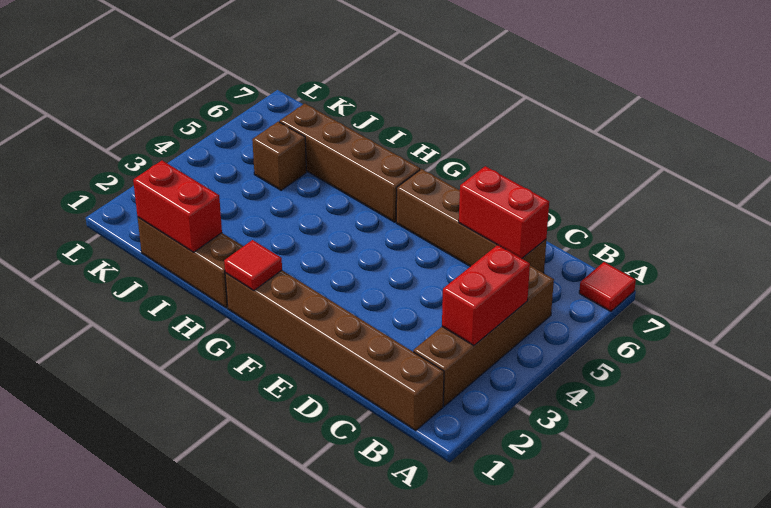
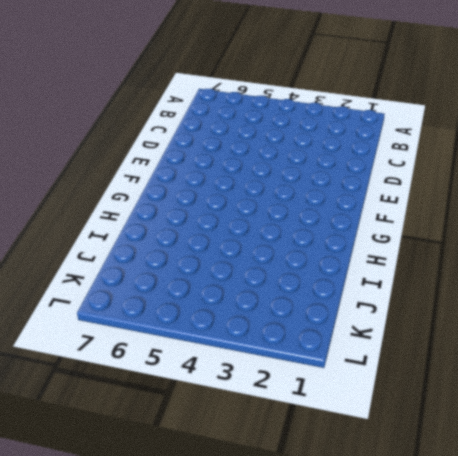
none -> red 1x1 tile [579,262,636,311]
none -> brown 1x6 brick [225,270,444,430]

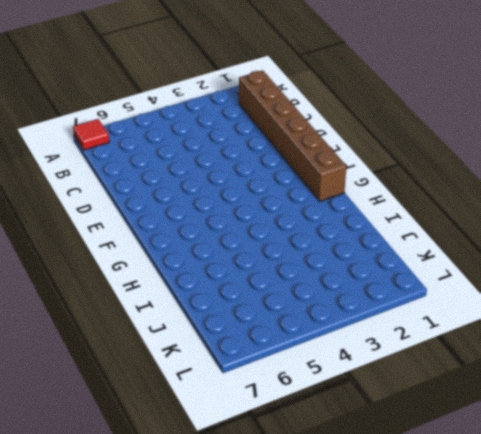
none -> brown 1x4 brick [413,266,554,406]
none -> brown 1x4 brick [396,169,546,273]

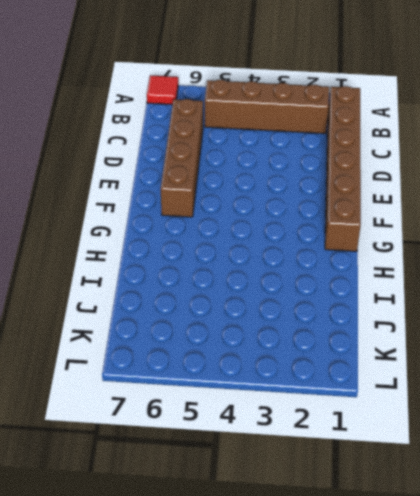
none -> brown 1x4 brick [280,104,420,222]
none -> brown 1x3 brick [138,217,243,308]

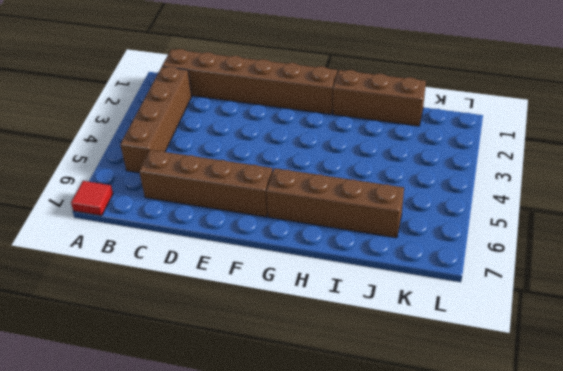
none -> brown 1x1 brick [252,122,307,190]
none -> red 1x2 brick [442,245,530,346]

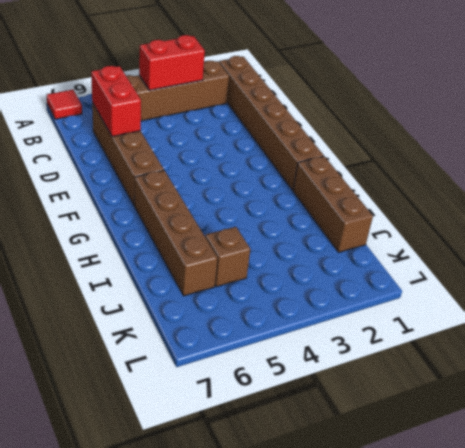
none -> red 1x1 tile [224,240,282,291]
none -> red 1x2 brick [133,161,222,252]

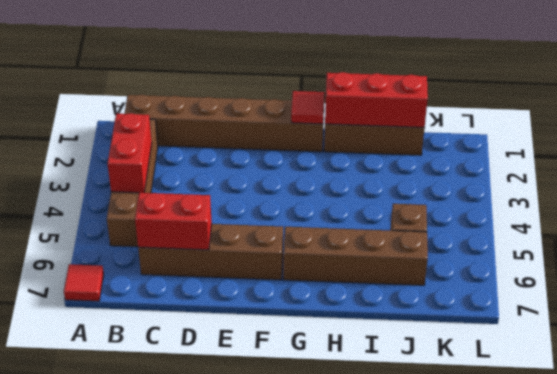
red 1x3 brick [325,72,428,127] -> red 1x2 brick [133,161,222,252]

